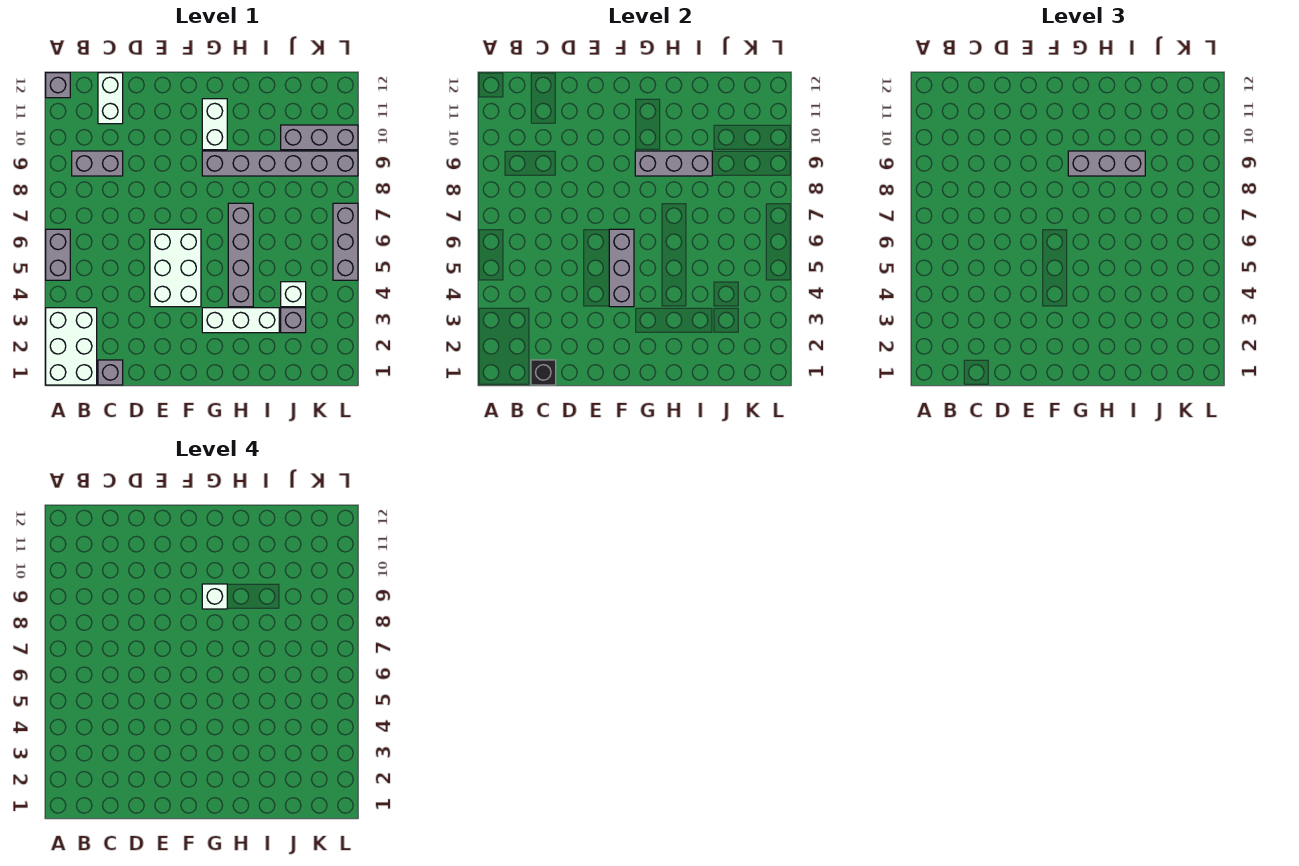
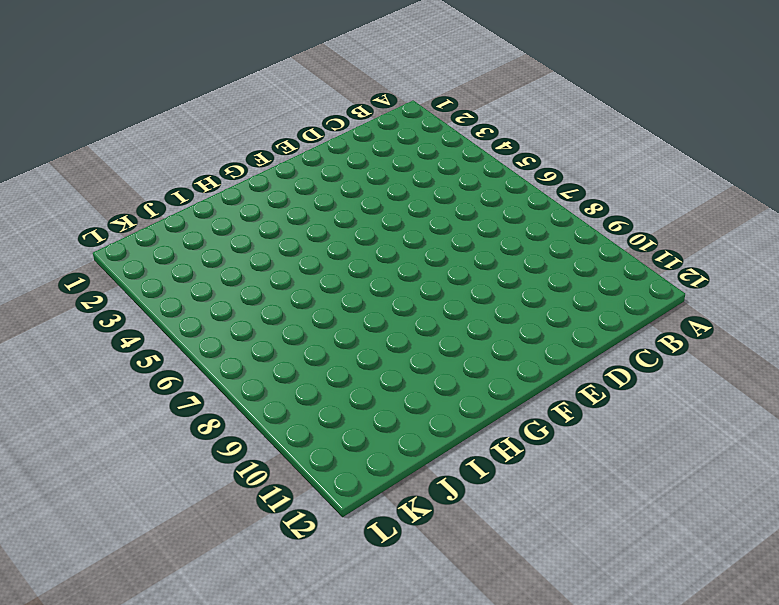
none -> white 2x3 brick [46,308,97,385]
none -> grey 1x2 brick [46,229,70,280]
none -> grey 1x1 brick [46,73,70,98]

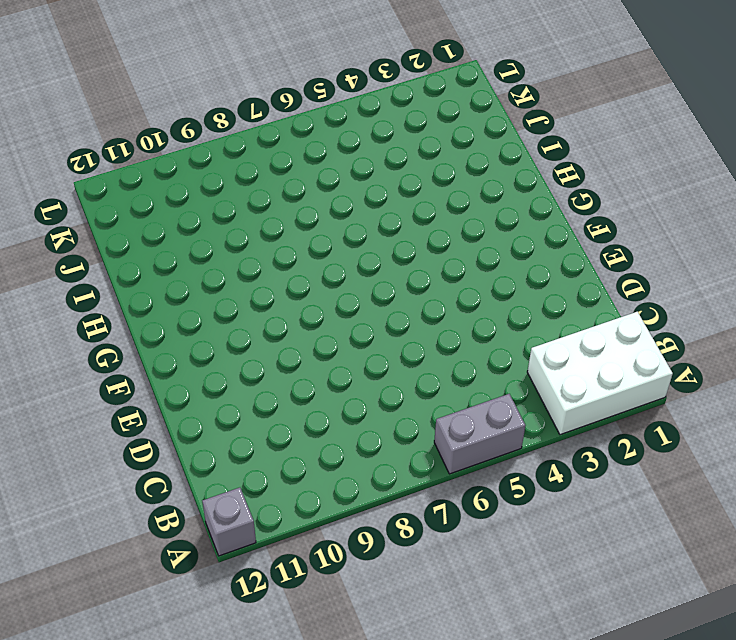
none -> grey 1x2 brick [72,151,123,176]
none -> grey 1x1 brick [98,360,123,385]
none -> white 1x2 brick [98,73,123,124]

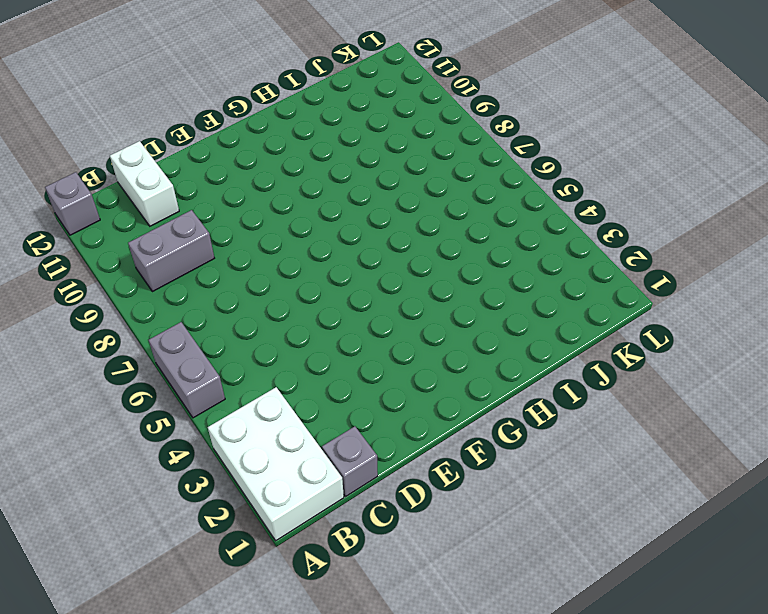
none -> white 2x3 brick [150,229,201,307]
none -> white 1x3 brick [202,308,279,333]
none -> grey 1x6 brick [202,151,358,176]

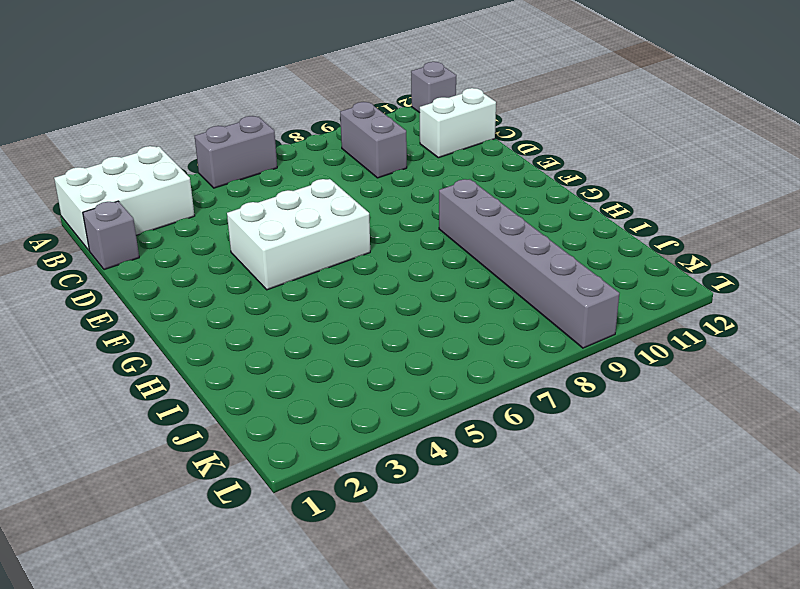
none -> white 1x3 brick [202,308,279,333]
none -> white 1x2 brick [202,99,227,150]
none -> grey 1x4 brick [228,203,253,307]

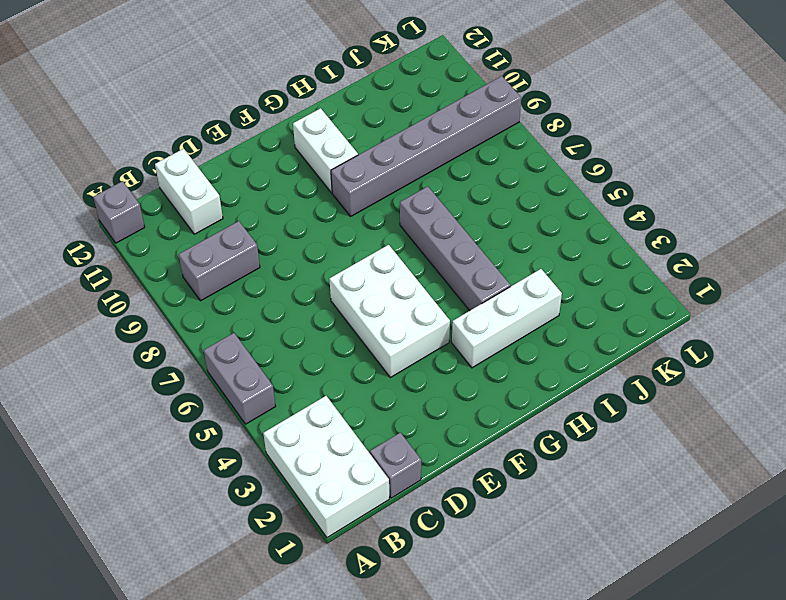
none -> grey 1x1 brick [281,308,306,333]
none -> white 1x1 brick [281,282,306,307]
none -> grey 1x3 brick [281,125,358,150]

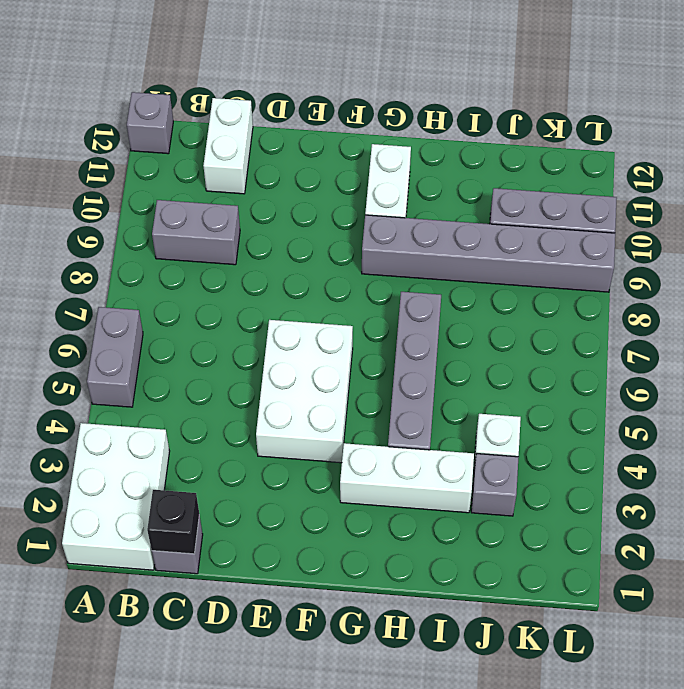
none -> grey 1x3 brick [333,203,358,280]
none -> grey 1x3 brick [609,229,634,307]
none -> grey 1x3 brick [635,151,712,176]

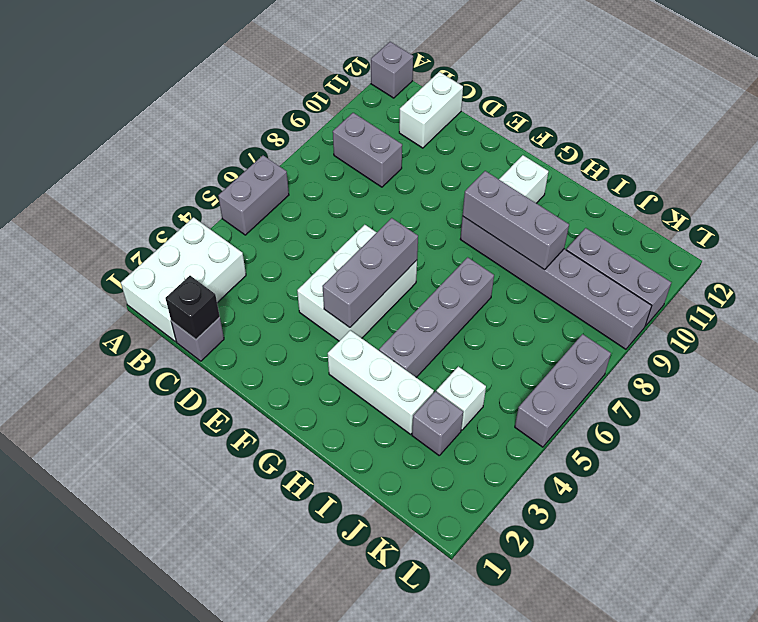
none -> grey 1x3 brick [1068,151,1145,176]
none -> white 1x1 brick [202,584,227,609]

